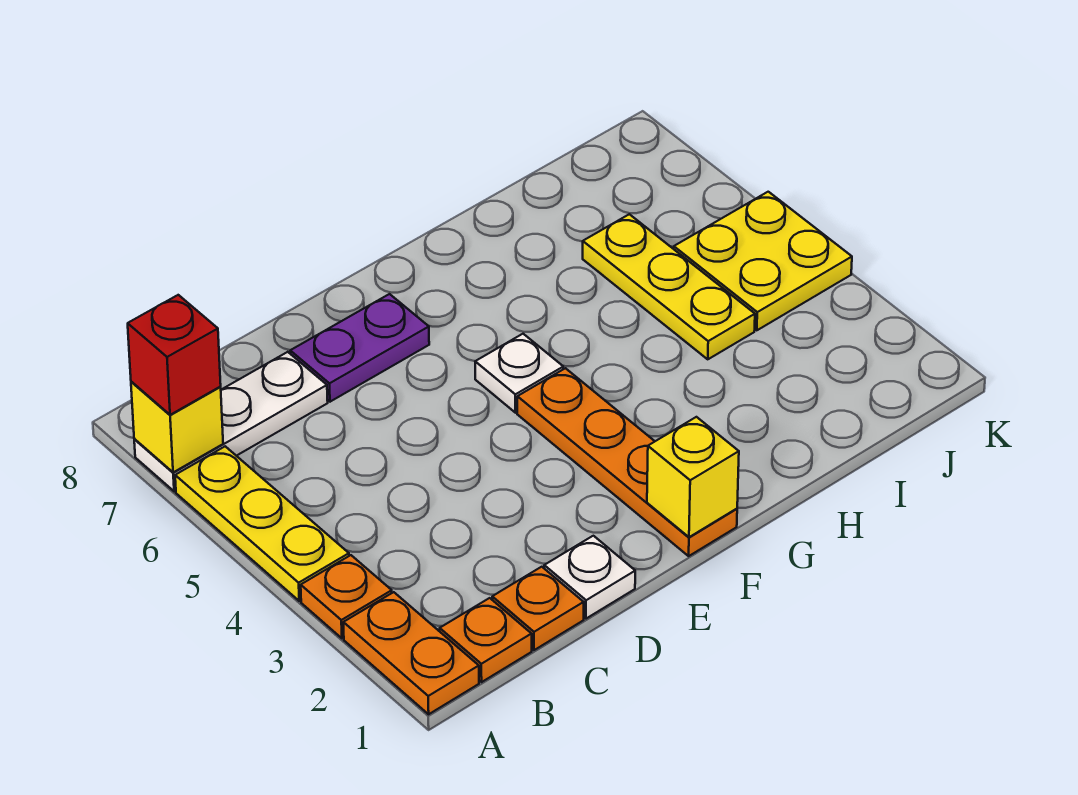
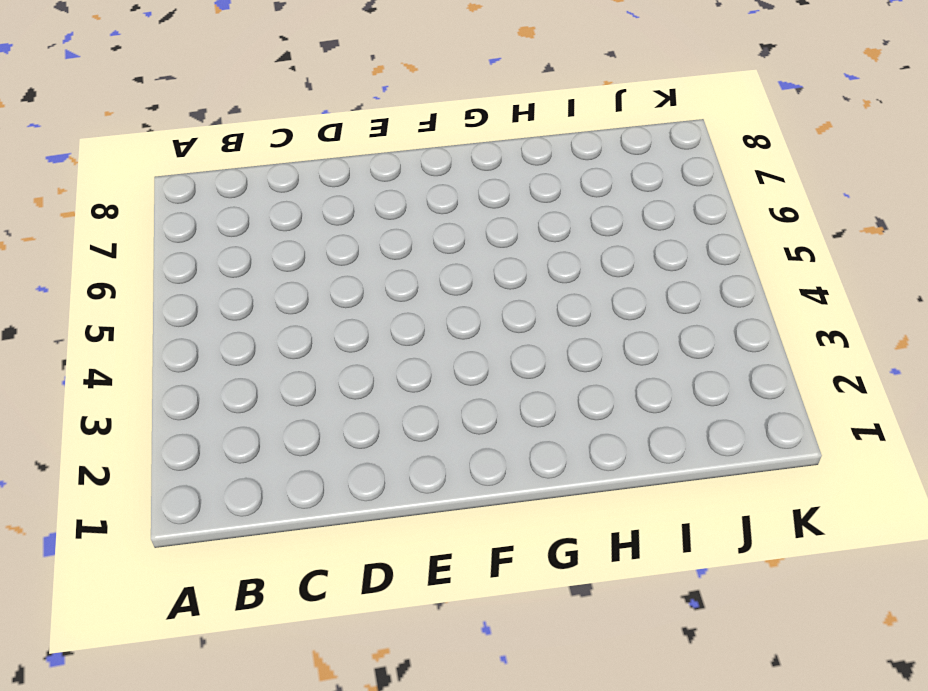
none -> orange 1x2 plate [343,592,479,714]
none -> orange 1x1 plate [301,555,392,638]
none -> yellow 1x3 plate [175,446,349,601]

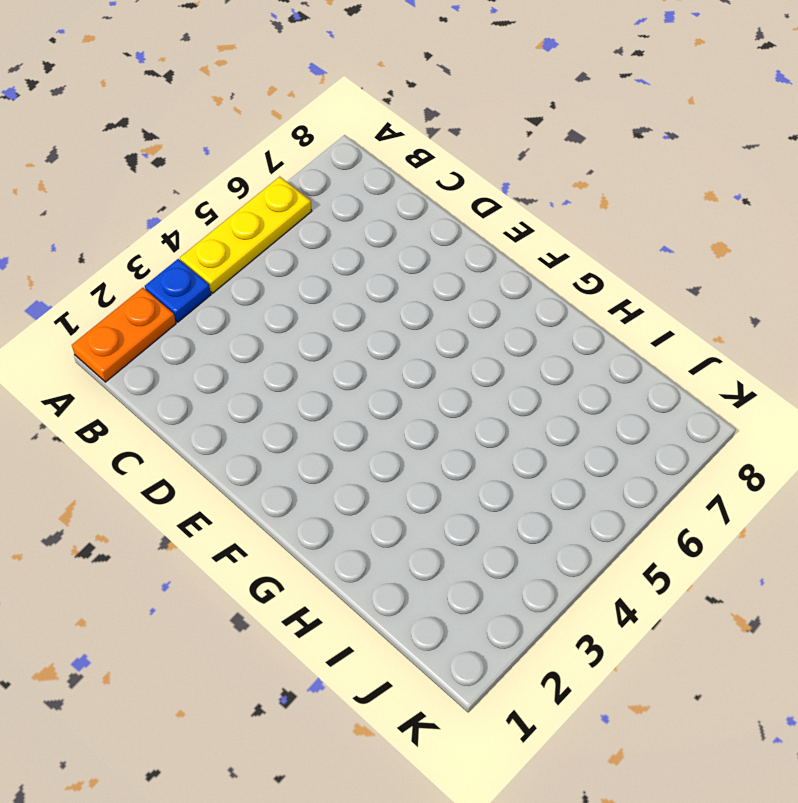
blue 1x1 plate [145,259,211,322] -> orange 1x1 plate [301,555,392,638]
none -> white 1x3 plate [134,352,328,491]
none -> orange 1x1 plate [440,598,532,682]
none -> orange 1x1 plate [492,567,584,650]

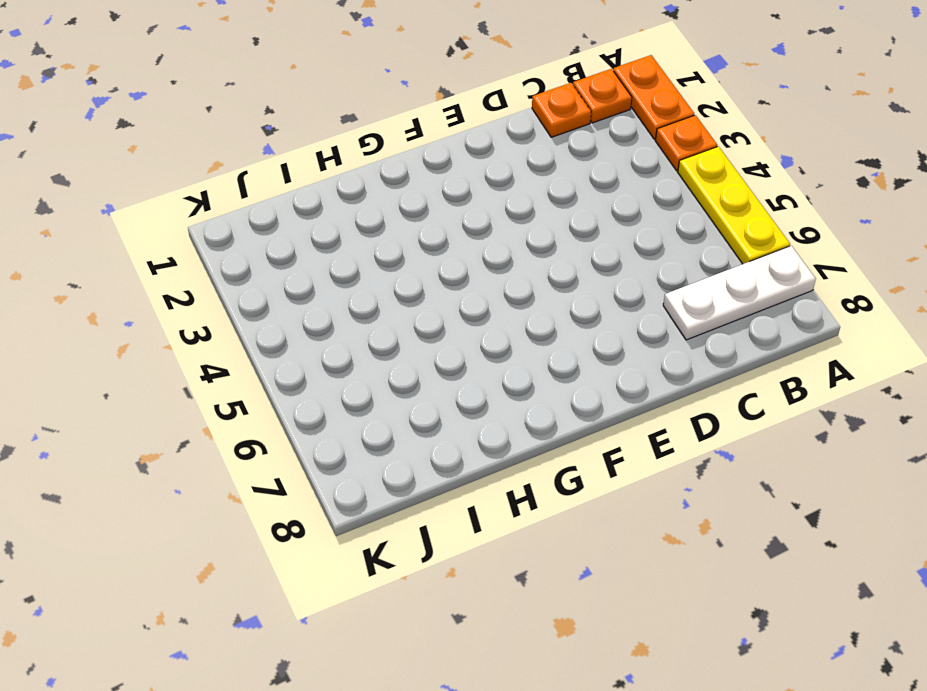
none -> white 1x1 plate [544,536,635,619]
none -> purple 1x2 plate [290,294,429,402]
none -> orange 1x4 plate [517,368,737,556]

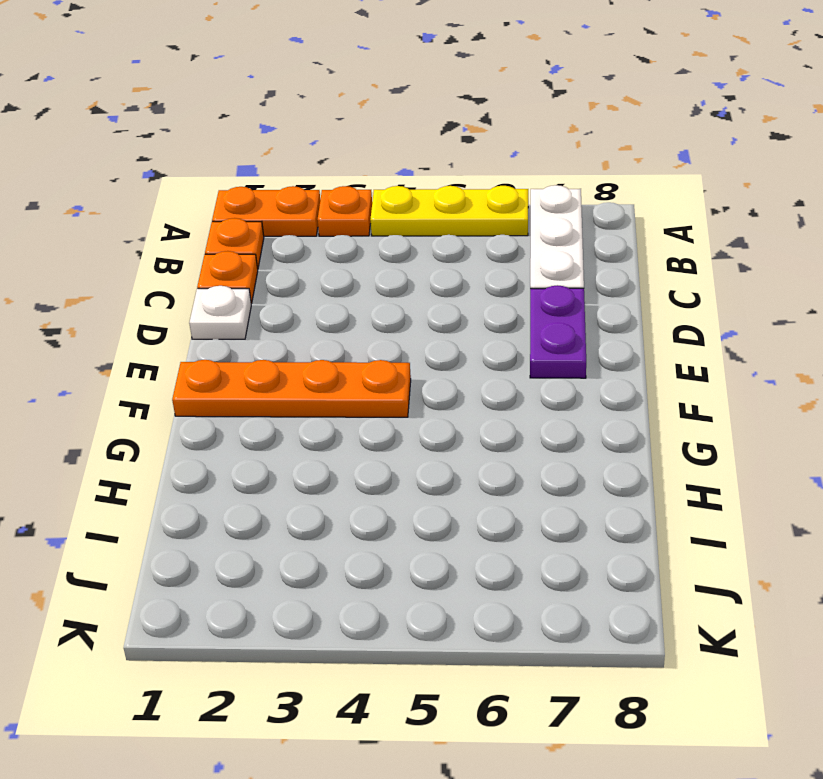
none -> white 1x1 plate [475,334,563,413]
none -> yellow 1x3 plate [583,214,755,359]
none -> yellow 2x2 plate [674,192,852,330]

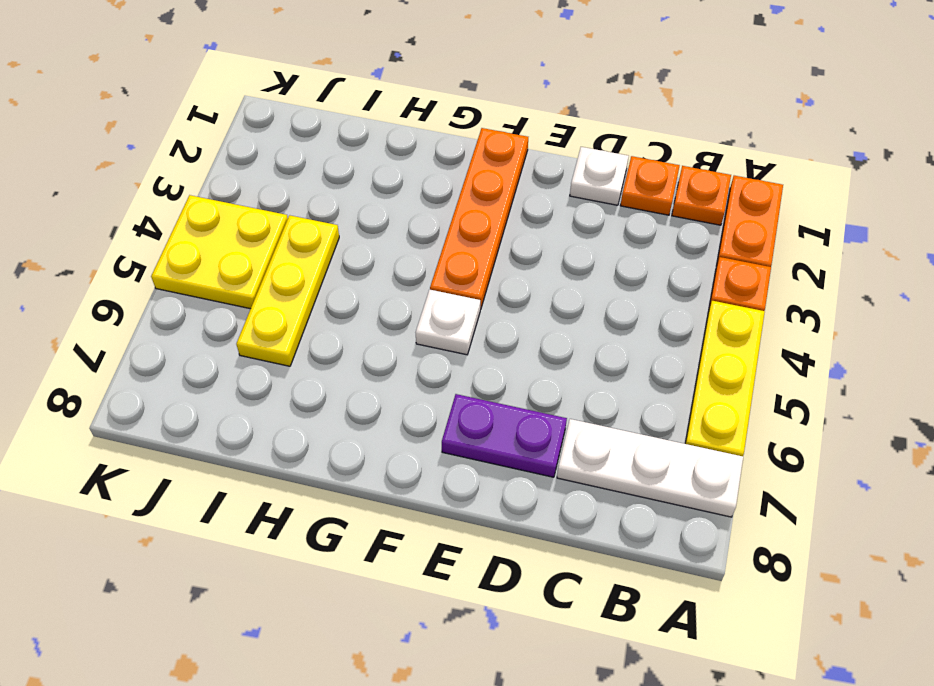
none -> yellow 1x1 brick [131,382,223,472]
none -> yellow 1x1 brick [647,417,739,537]
none -> red 1x1 brick [128,295,221,415]

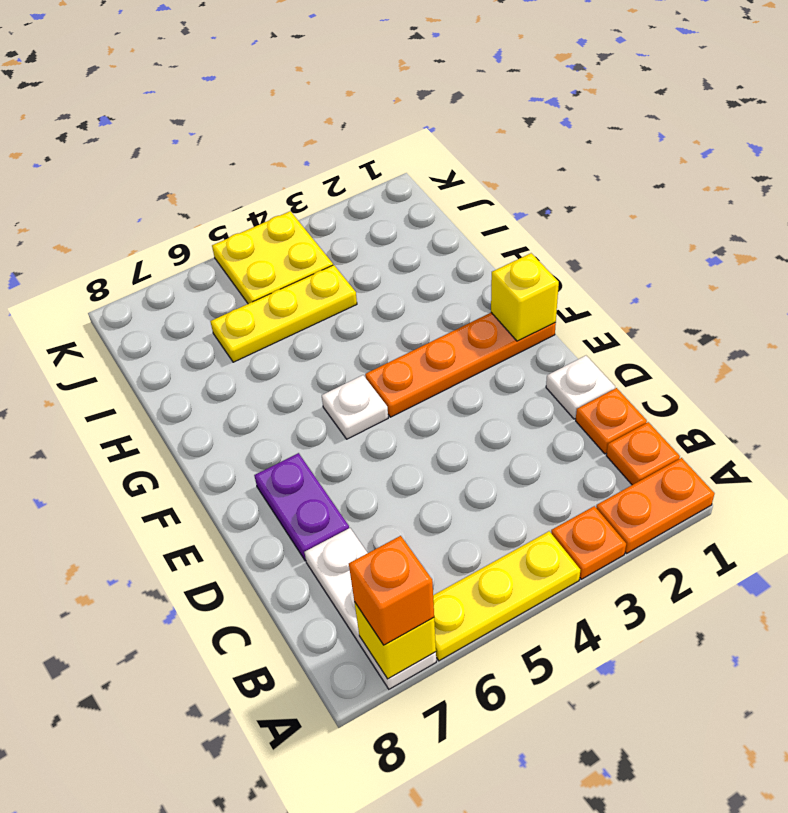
orange 1x1 brick [349,536,434,645] -> red 1x1 brick [128,295,221,415]

